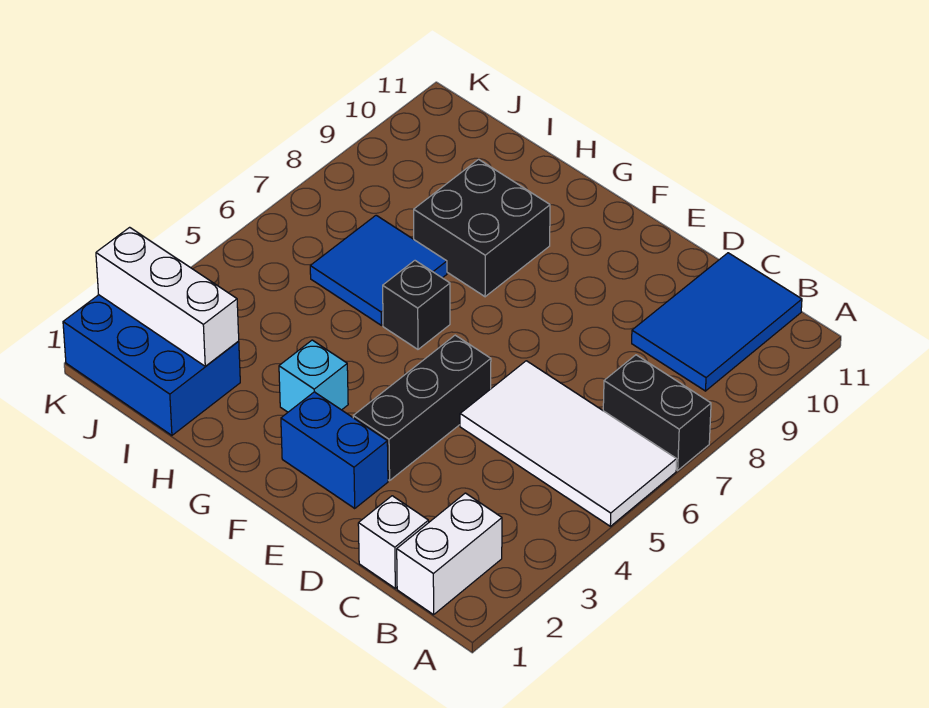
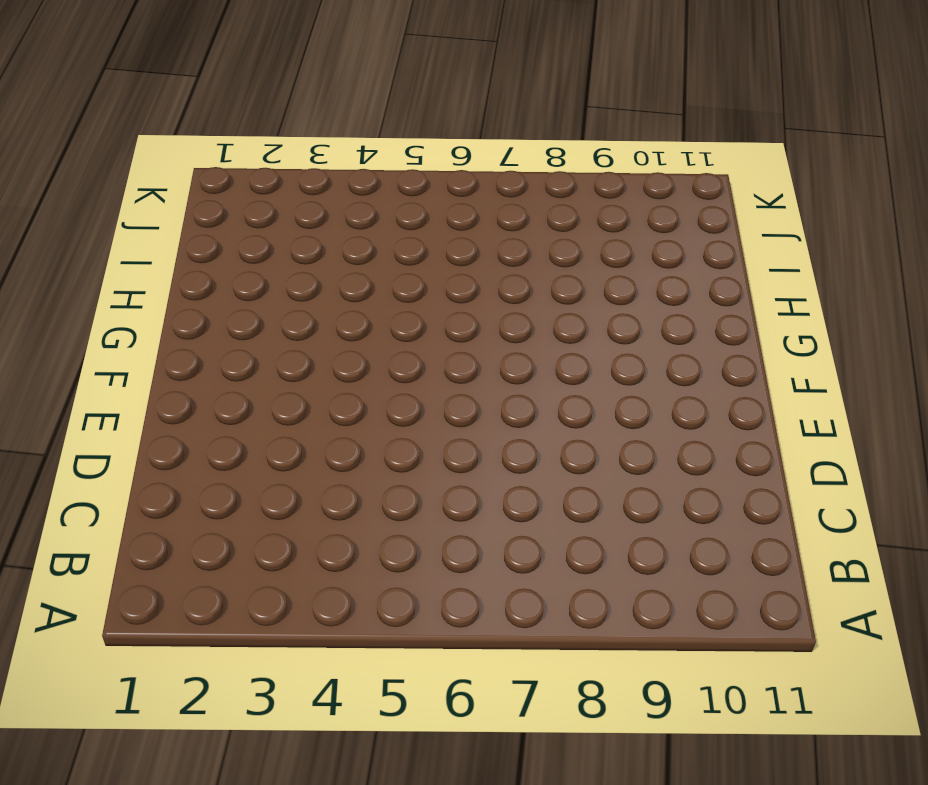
none -> white 2x4 tile [460,361,677,526]
none -> black 1x2 brick [603,355,711,470]
none -> white 1x2 brick [397,493,502,615]

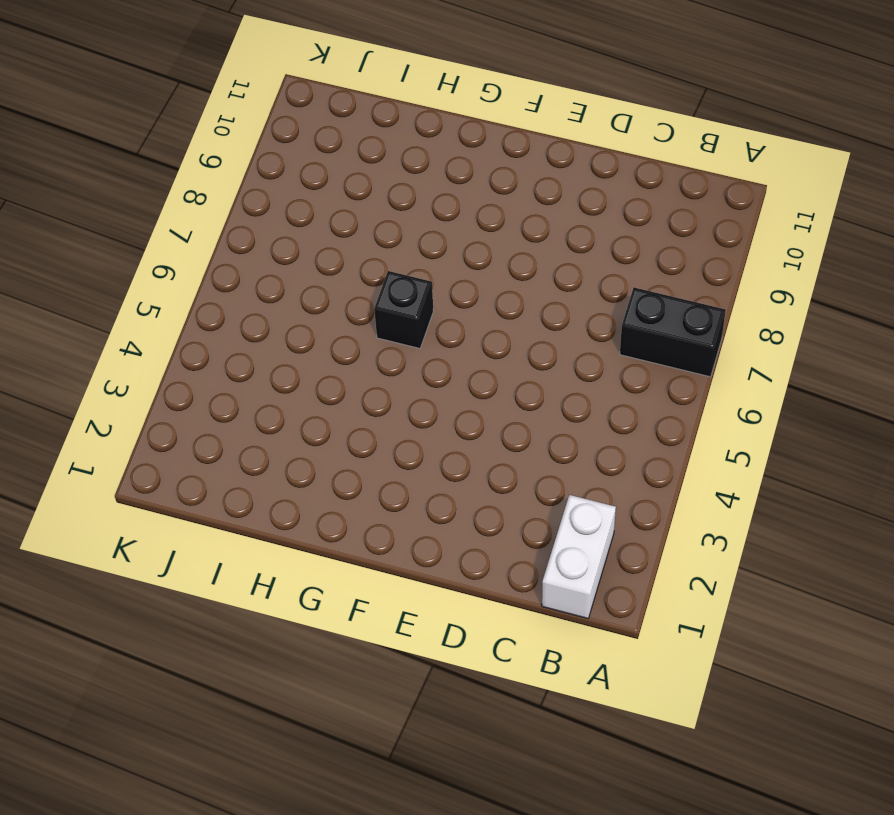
none -> white 2x4 tile [460,361,677,526]
none -> blue 2x3 tile [632,253,802,391]
none -> white 1x1 brick [358,496,429,588]

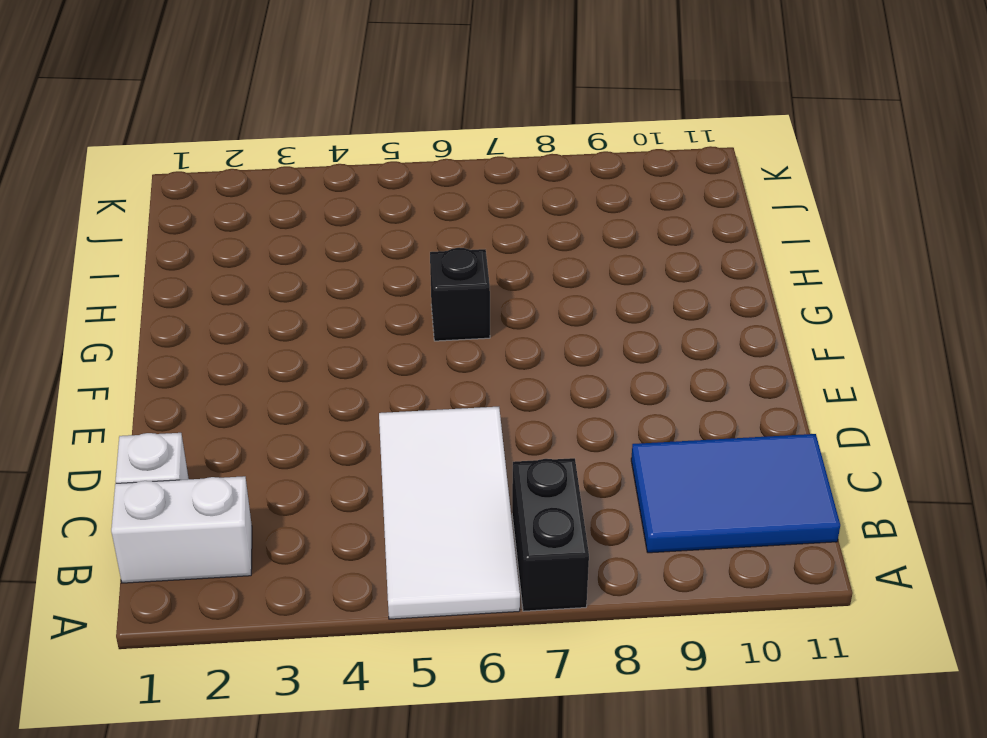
none -> blue 1x2 brick [281,392,388,509]
none -> black 1x3 brick [353,335,491,481]
none -> cyan 1x1 brick [279,340,348,412]

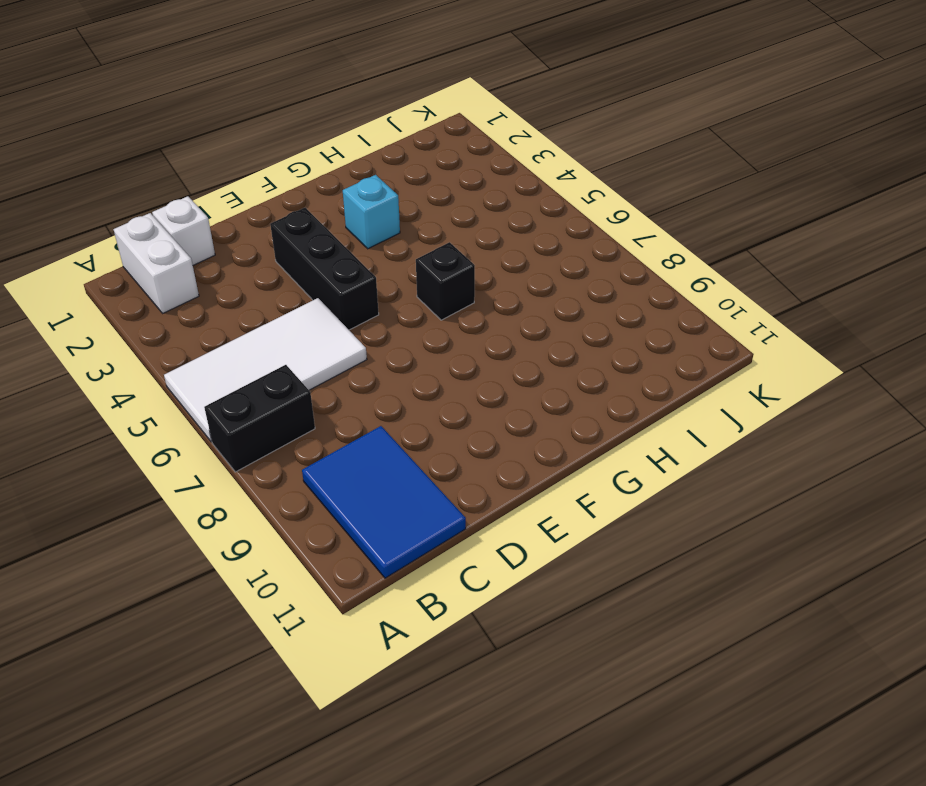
none -> blue 1x2 brick [281,392,388,509]
none -> black 2x2 brick [414,159,550,297]
none -> blue 2x2 tile [310,215,447,325]

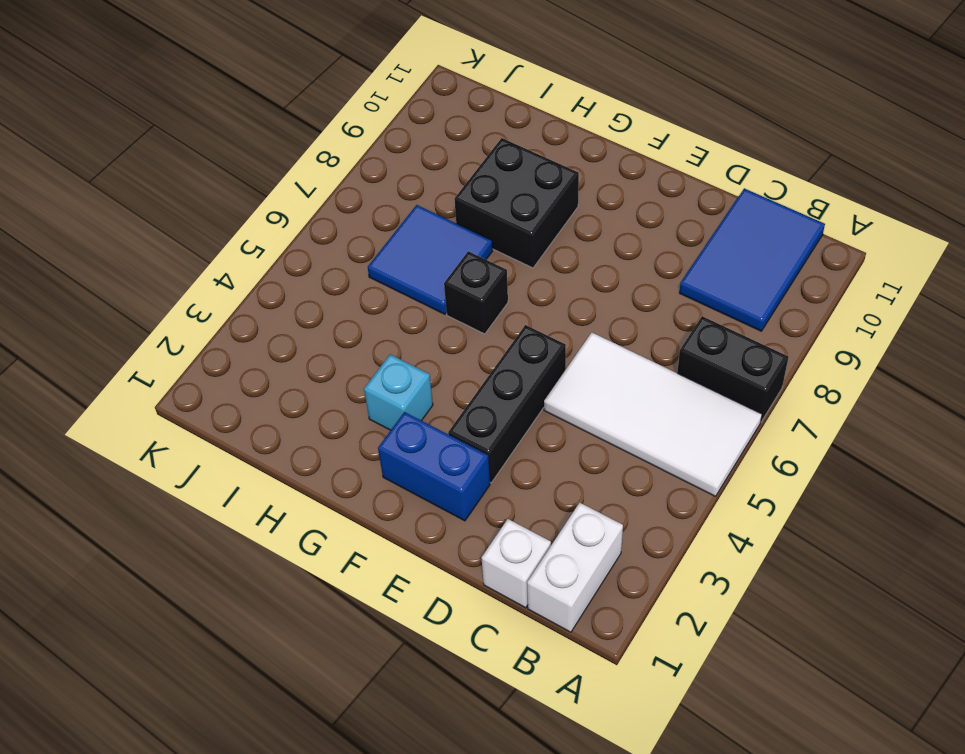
none -> blue 2x3 brick [63,295,240,435]
none -> white 1x3 brick [96,227,239,366]

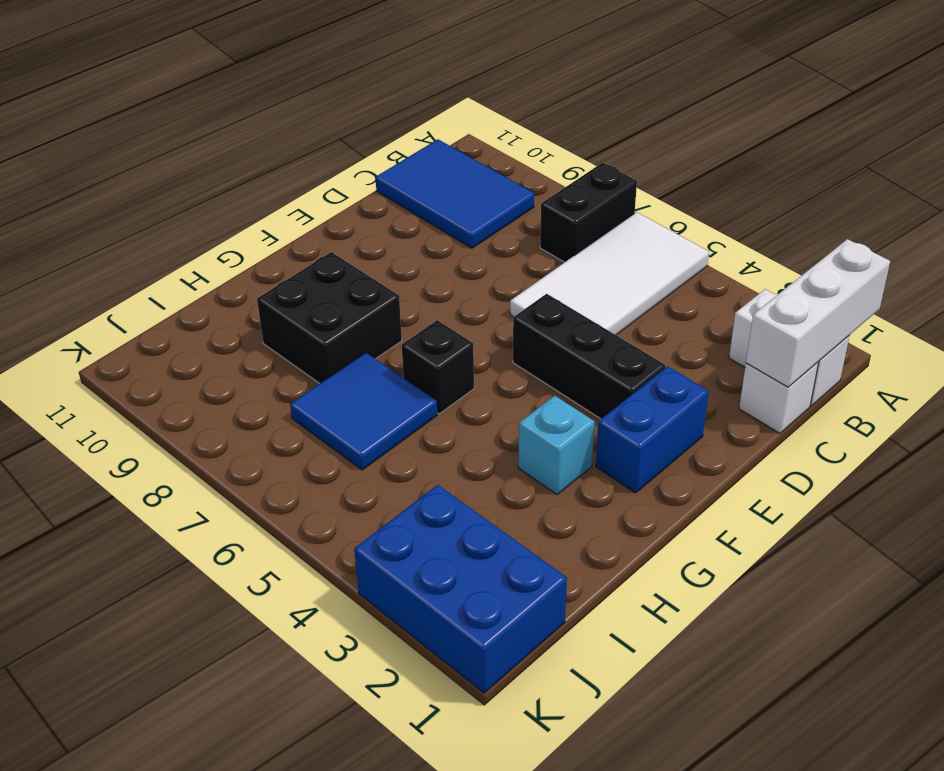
white 1x3 brick [746,239,890,387] -> white 1x3 brick moved to [96,227,239,366]
blue 2x3 brick [354,485,567,693] -> blue 2x3 brick turned to [63,295,240,435]

